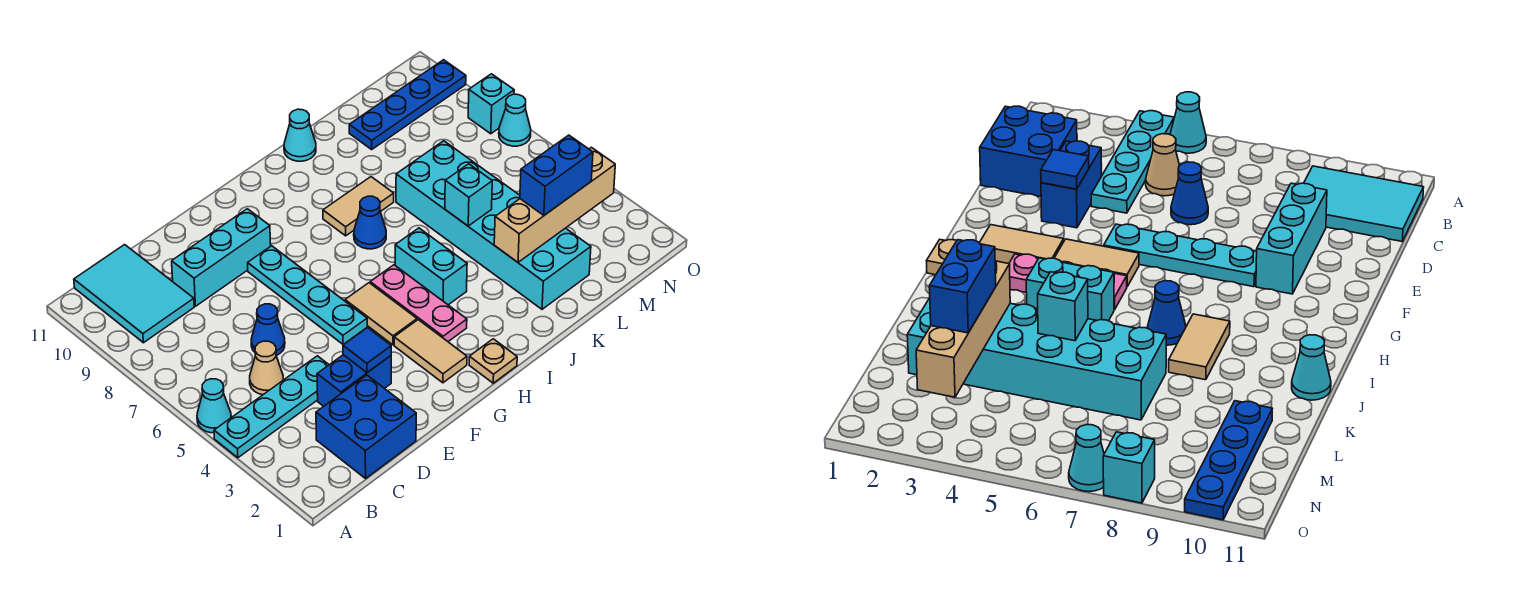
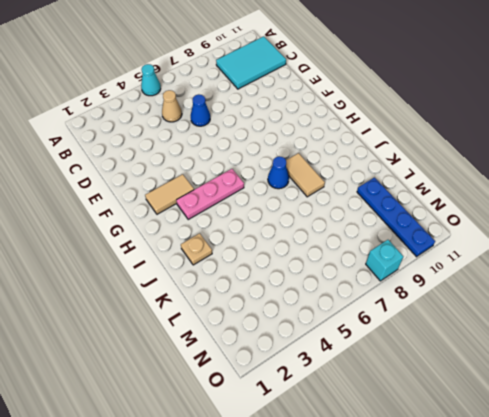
tan 1x1 plate [181,233,212,265] -> tan 1x1 plate moved to [469,339,517,383]
none -> cyan 1x4 plate [214,356,329,458]
none -> blue 2x2 brick [316,375,416,478]
none -> blue 1x2 brick [317,355,391,406]

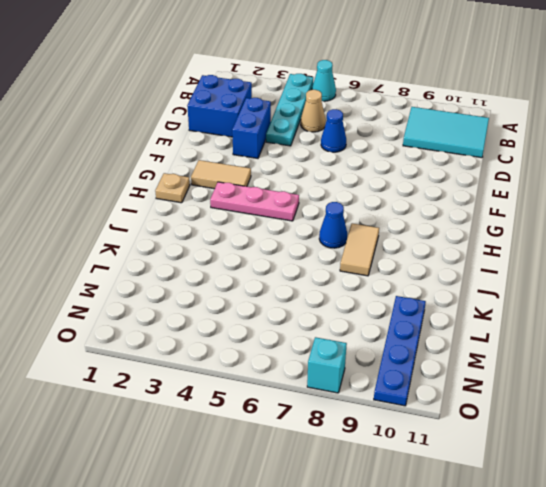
none -> cyan 1x3 brick [172,209,271,306]
none -> cyan 1x4 plate [248,246,367,344]
none -> tan 1x2 tile [345,283,417,345]

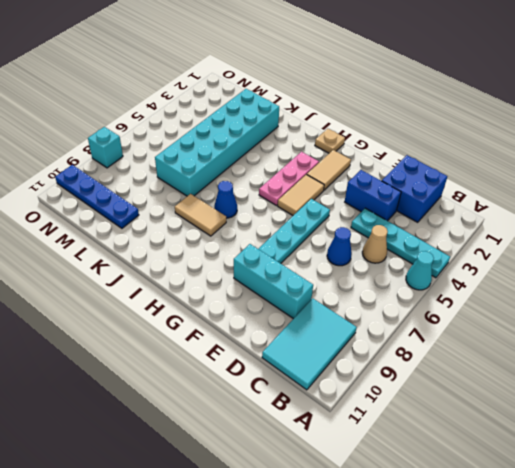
none -> cyan 1x2 brick [395,228,467,305]
none -> cyan 1x1 cone [284,109,316,161]
none -> cyan 1x1 cone [499,94,531,146]

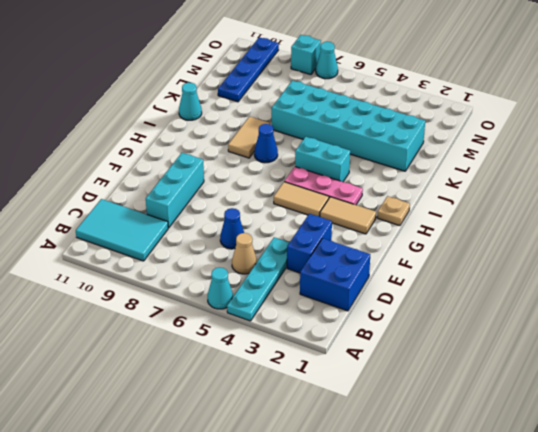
none -> cyan 1x4 plate [248,246,367,344]
none -> blue 1x1 tile [343,328,391,373]
none -> tan 1x4 brick [494,147,615,262]

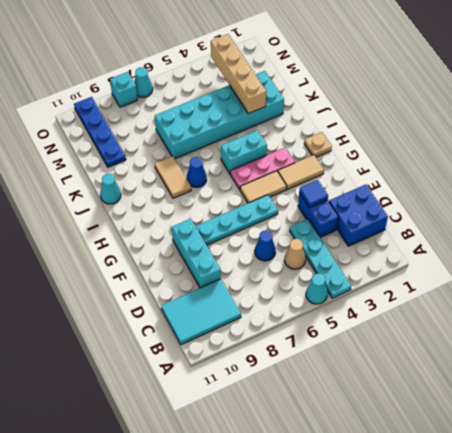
none -> cyan 1x1 brick [445,164,492,226]
none -> blue 1x2 brick [520,135,593,215]

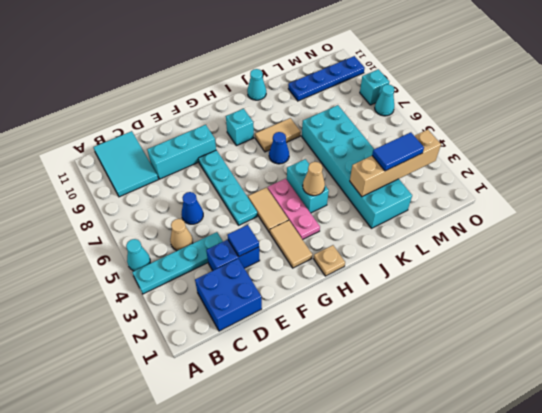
cyan 1x1 brick [226,109,254,146] -> cyan 1x1 brick moved to [445,164,492,226]
tan 1x1 cone [303,162,325,196] -> none
blue 1x2 tile [372,132,424,171] -> blue 1x2 brick [520,135,593,215]

